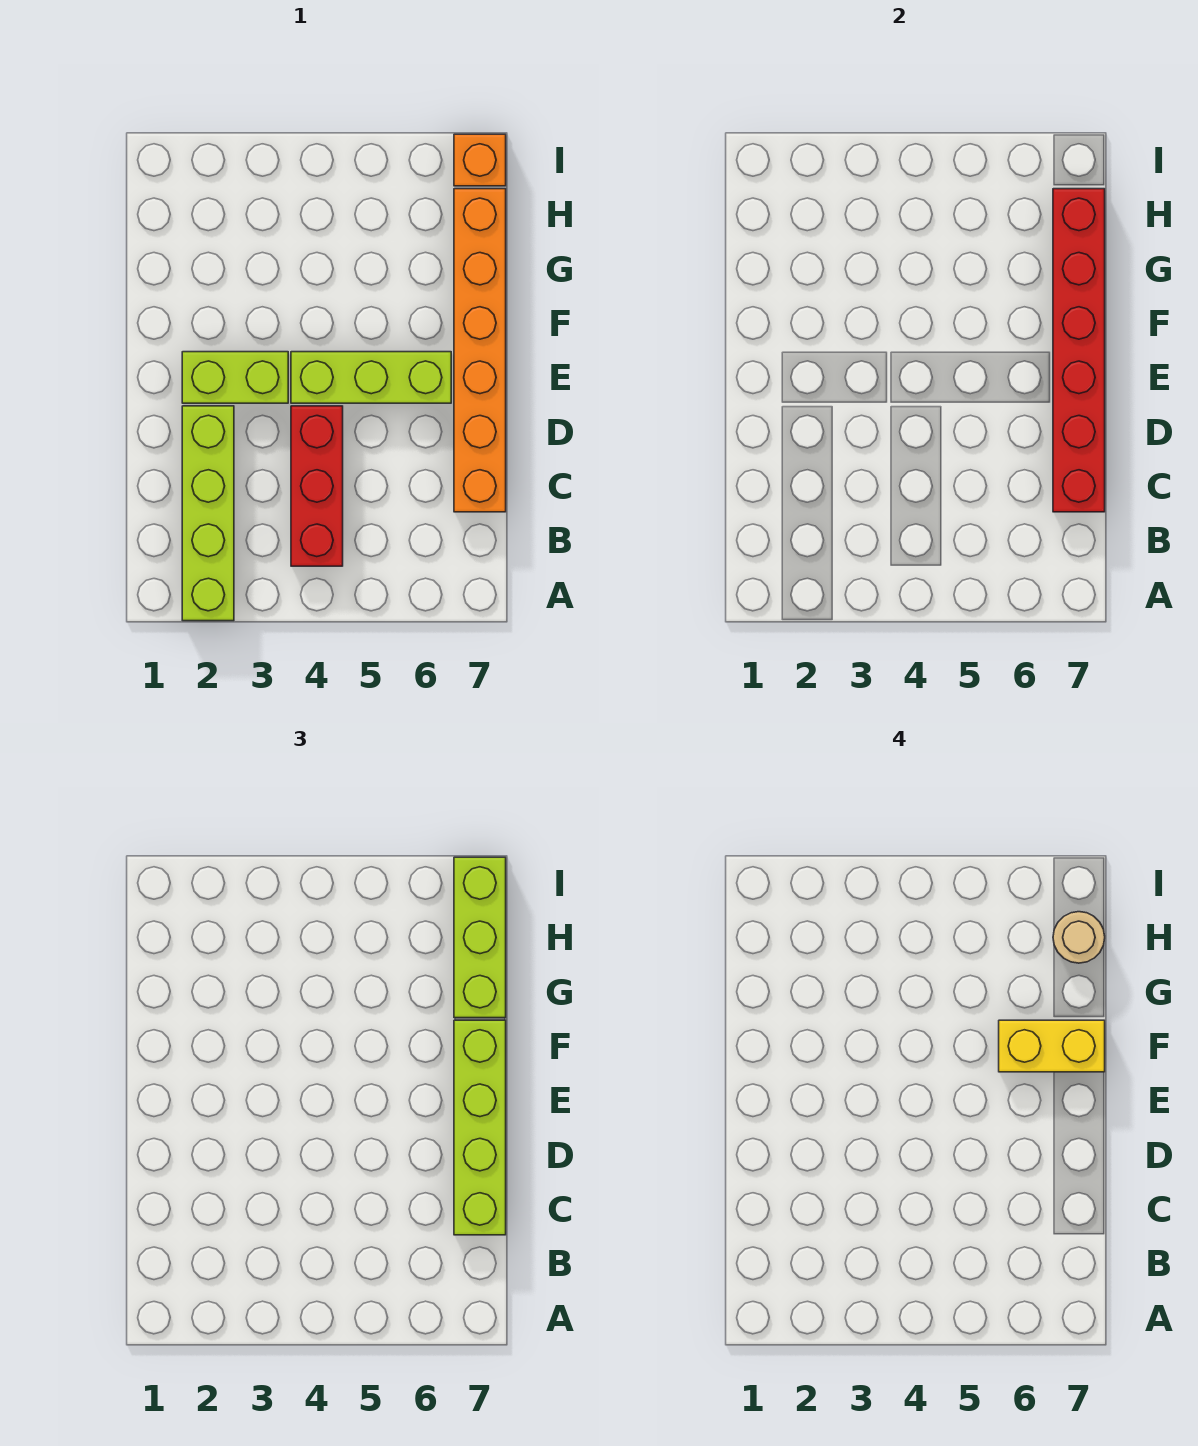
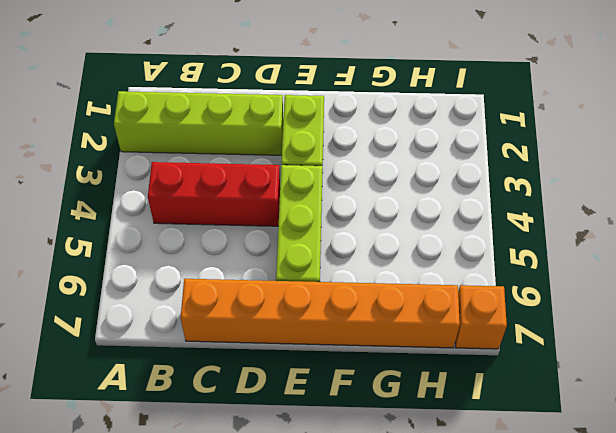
none -> red 1x6 brick [1053,189,1105,512]
none -> lime 1x4 brick [454,1020,506,1235]

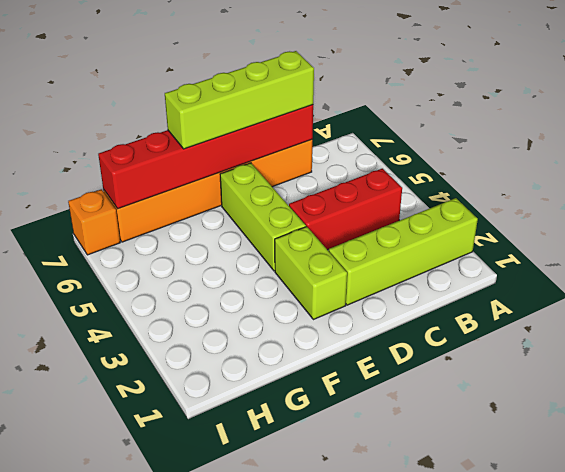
none -> lime 1x3 brick [454,857,506,1018]
none -> yellow 1x2 brick [999,1020,1105,1072]

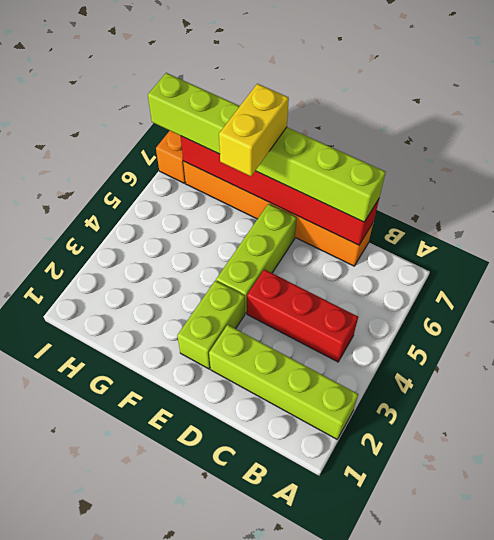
none -> tan 1x1 round brick [1053,912,1105,963]

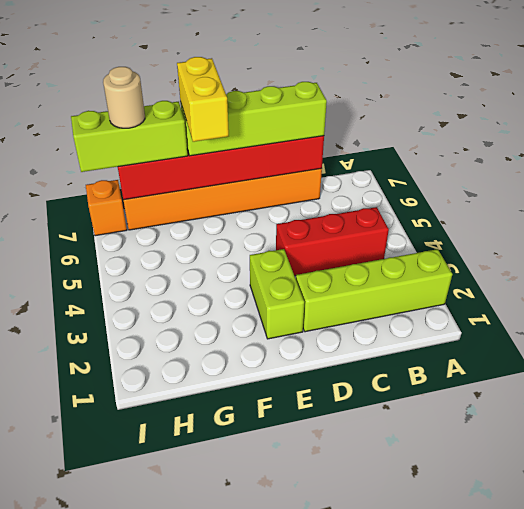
none -> lime 1x3 brick [291,352,451,403]

